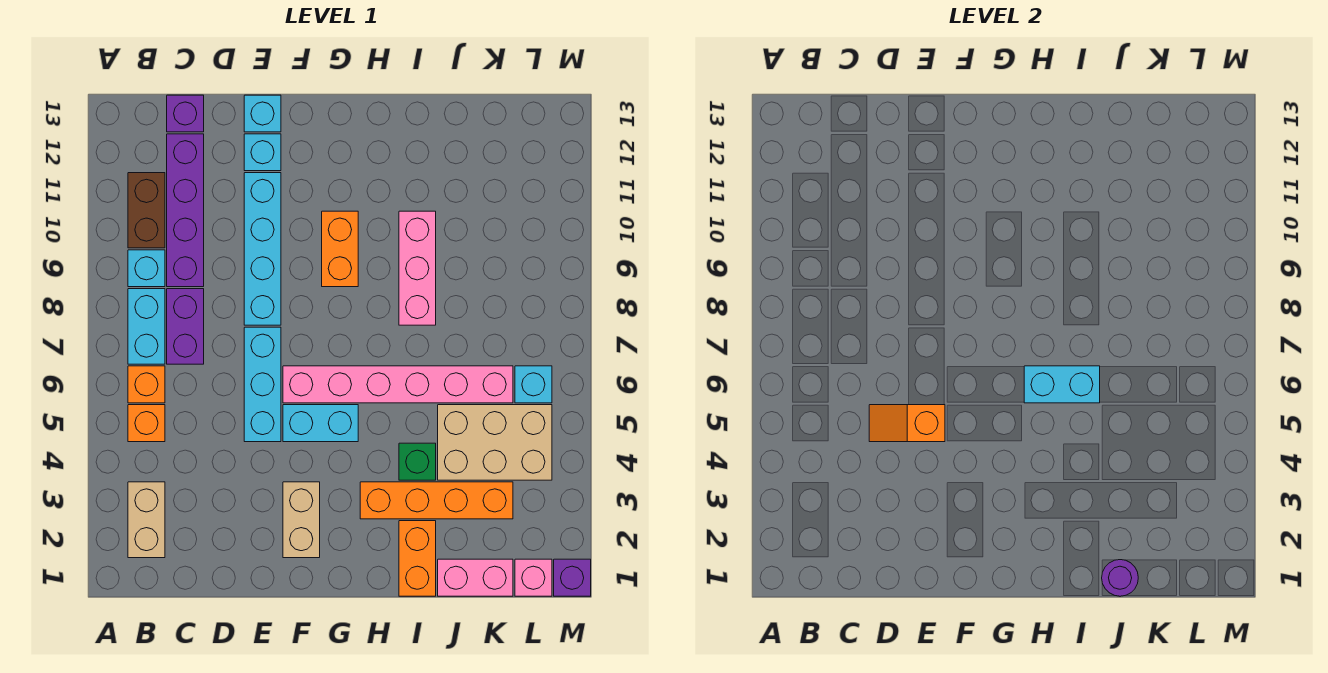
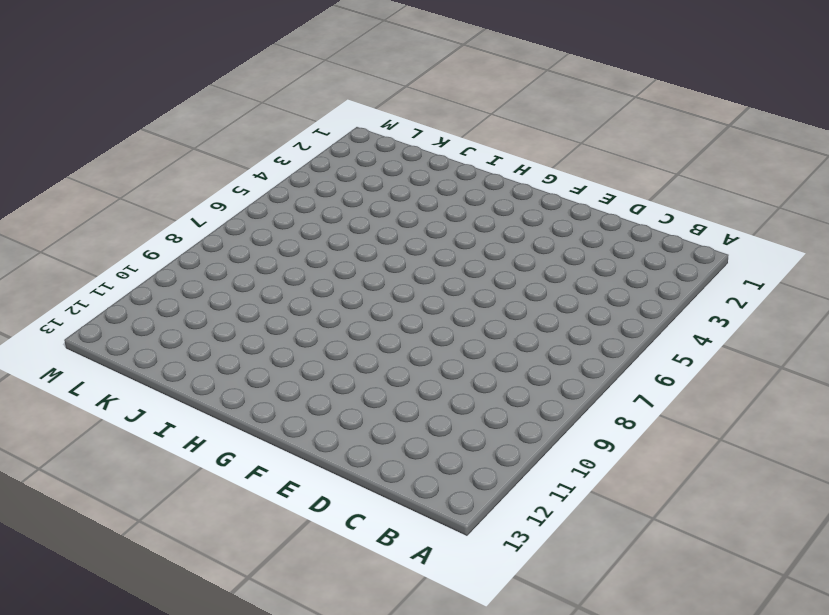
none -> tan 1x2 brick [128,482,165,558]
none -> orange 1x1 brick [128,405,165,442]
none -> orange 1x1 brick [128,366,165,403]

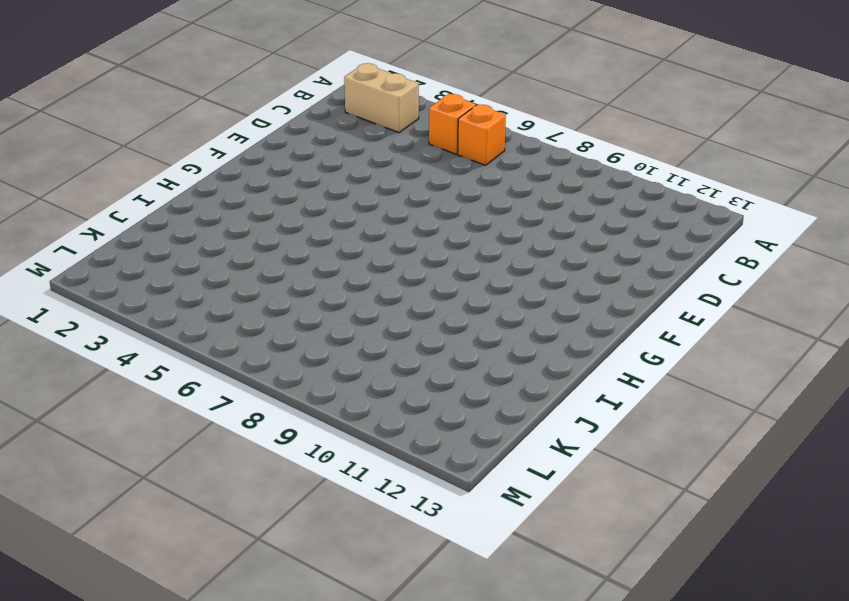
none -> cyan 1x2 brick [128,289,165,364]
none -> cyan 1x1 brick [128,250,165,287]
none -> brown 1x2 brick [128,173,165,248]

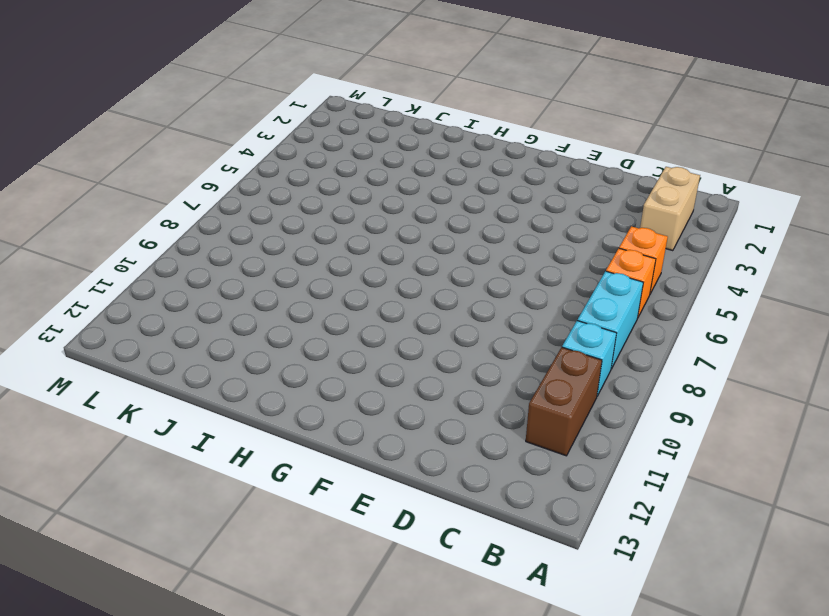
none -> purple 1x2 brick [167,289,204,364]
none -> purple 1x4 brick [167,134,204,287]
none -> purple 1x1 brick [167,95,204,132]

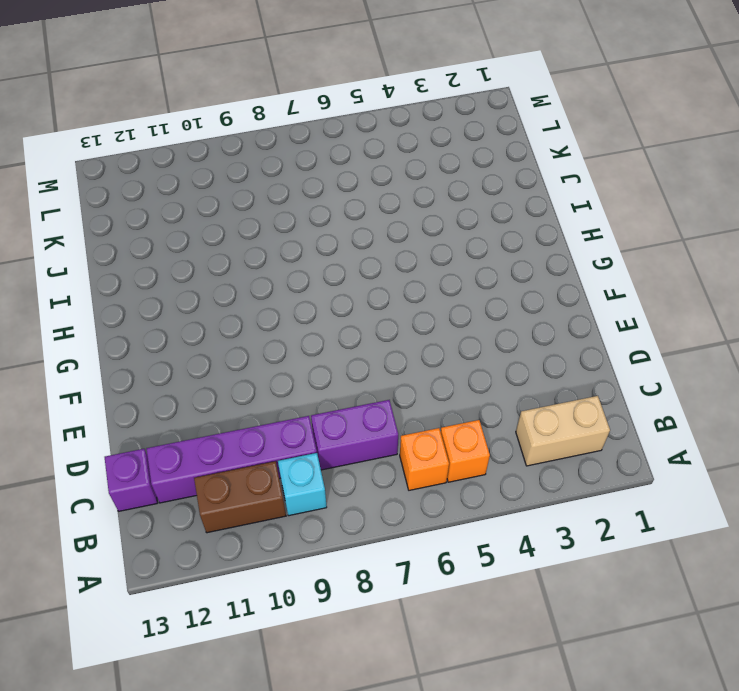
none -> cyan 1x2 brick [128,289,165,364]
none -> cyan 1x3 brick [244,327,281,442]
none -> cyan 1x4 brick [244,173,281,325]

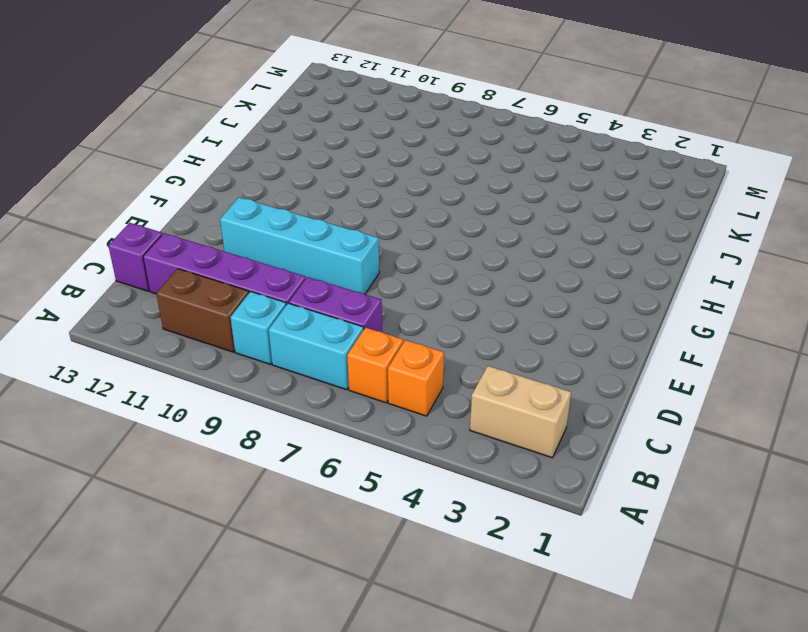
none -> cyan 1x3 brick [244,327,281,442]
none -> cyan 1x1 brick [244,134,281,171]
none -> cyan 1x1 brick [244,95,281,132]

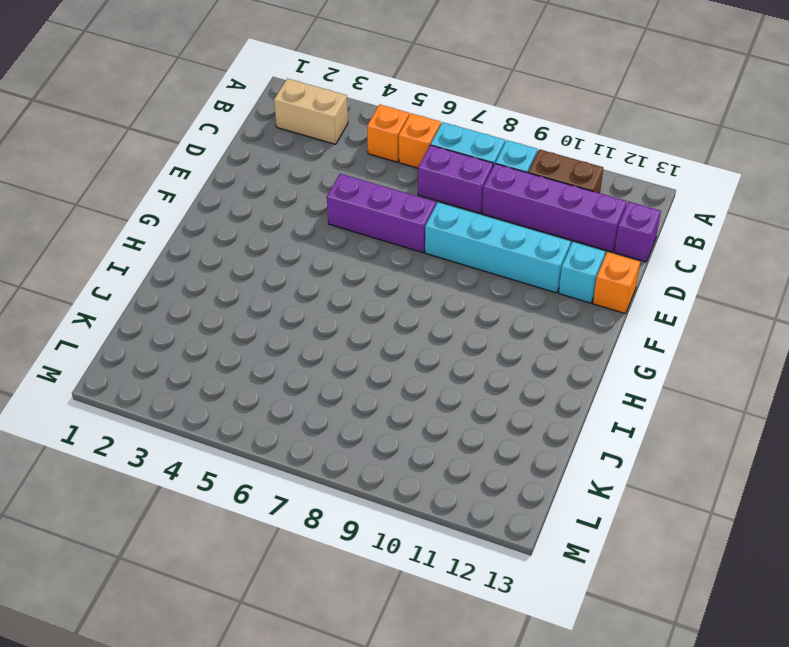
purple 1x3 brick [327,174,436,253] -> cyan 1x3 brick [244,327,281,442]
orange 1x1 brick [593,252,640,314] -> cyan 1x1 brick [244,95,281,132]
none -> tan 1x2 brick [283,482,320,558]
none -> cyan 1x2 brick [283,405,358,442]
none -> pink 1x6 brick [283,366,513,403]

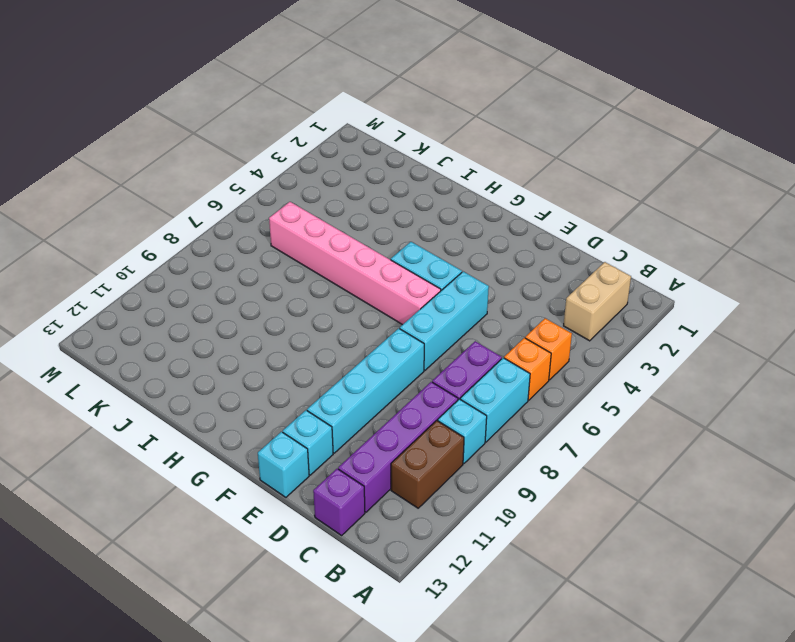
none -> tan 1x2 brick [283,482,320,558]
none -> orange 1x2 brick [322,211,358,287]
none -> orange 1x4 brick [360,482,513,519]

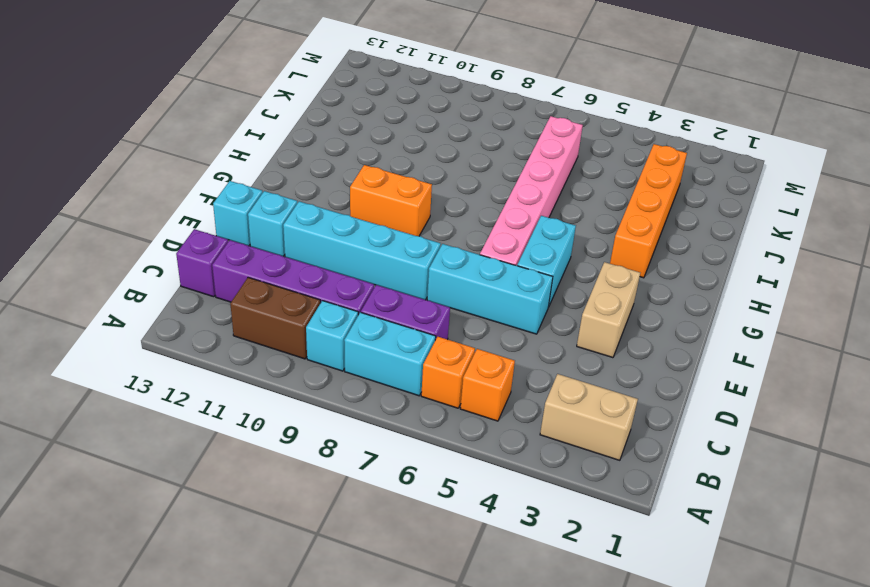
tan 1x2 brick [577,262,640,358] -> tan 1x2 brick turned to [283,482,320,558]
none -> orange 1x2 brick [399,521,436,596]
none -> green 1x1 brick [399,443,436,480]
none -> pink 1x3 brick [399,211,436,325]

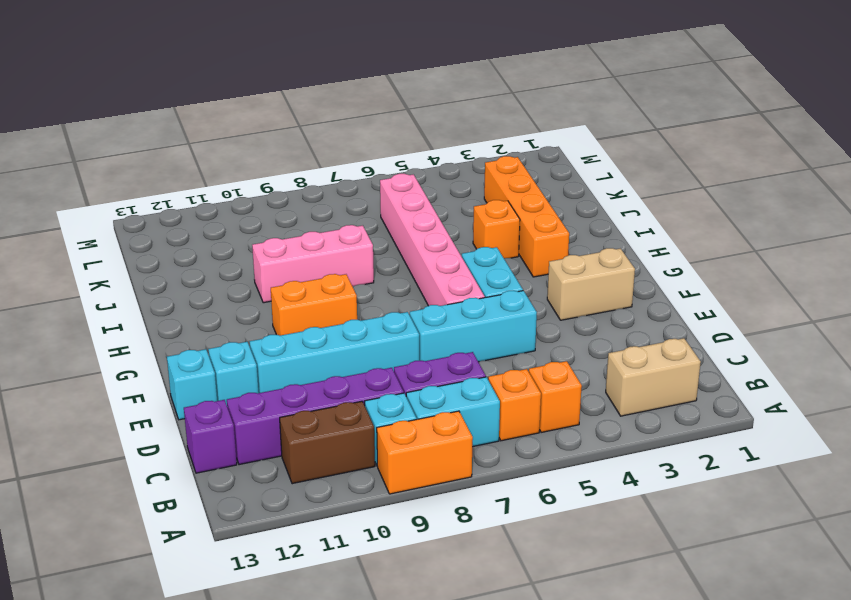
orange 1x2 brick [377,411,473,494] -> orange 1x2 brick moved to [399,521,436,596]
orange 1x1 brick [473,200,520,258] -> green 1x1 brick [399,443,436,480]
none -> pink 1x2 brick [438,559,513,596]
none -> tan 2x3 brick [438,405,552,480]
none -> pink 1x1 brick [515,559,552,596]

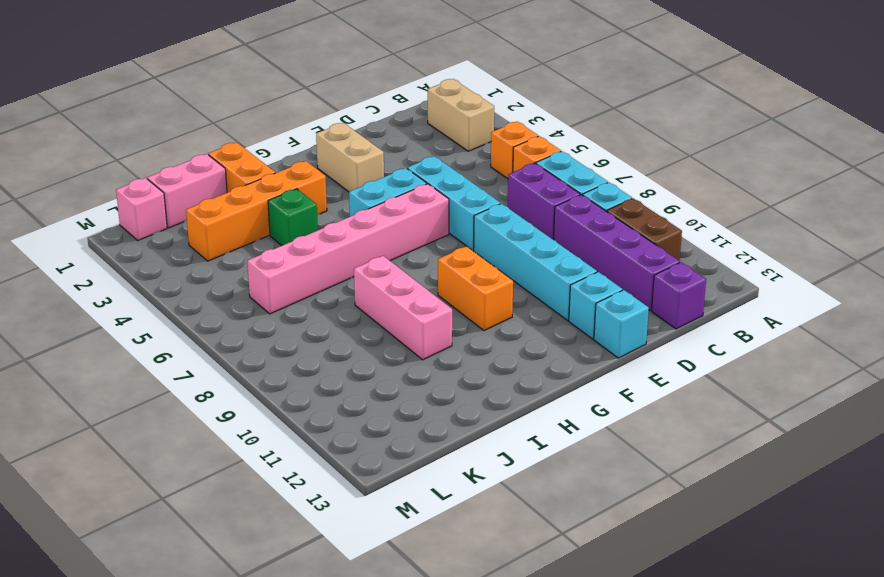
none -> tan 2x3 brick [438,405,552,480]
none -> cyan 1x1 brick [515,366,552,403]
none -> purple 1x1 brick [554,559,591,596]

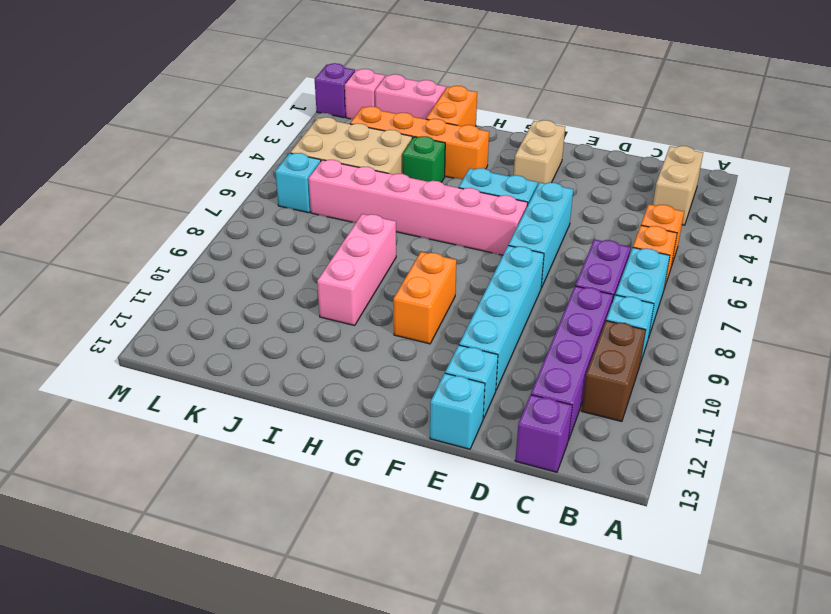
none -> orange 1x2 slope [869,405,945,442]
none -> cyan 1x2 brick [1024,366,1100,403]
none -> purple 1x1 round brick [1102,560,1138,596]

